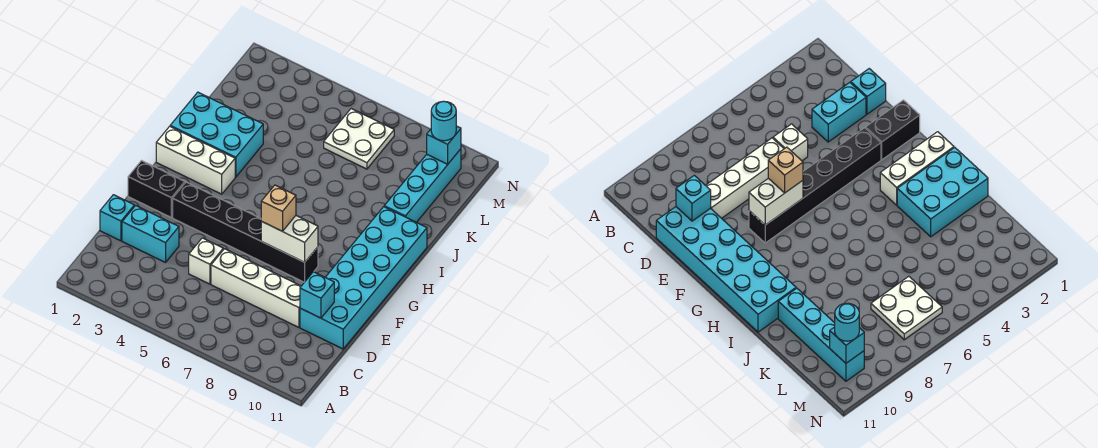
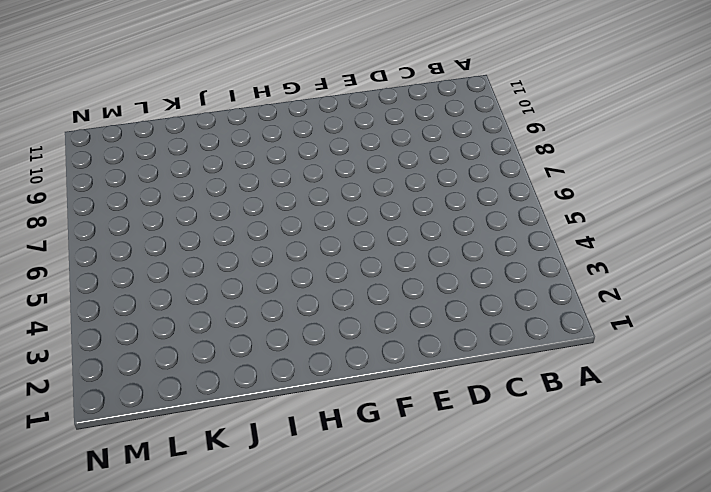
none -> cyan 1x1 brick [100,195,134,241]
none -> cyan 1x2 brick [122,206,179,263]
none -> white 1x1 brick [189,238,223,284]

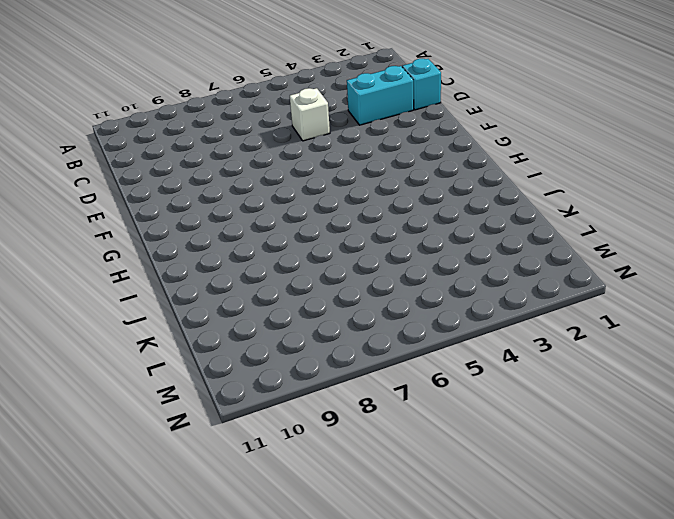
none -> white 1x4 brick [211,249,301,327]
none -> cyan 2x6 brick [300,207,427,349]
none -> black 1x2 brick [128,161,185,217]

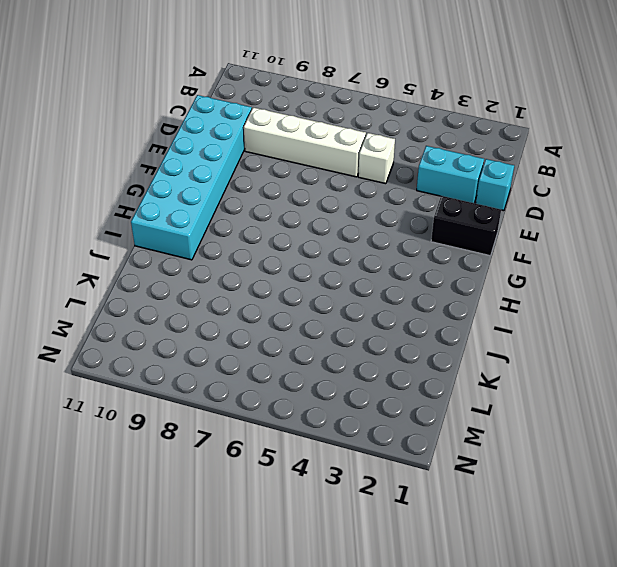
none -> black 1x6 brick [173,182,318,282]
none -> white 1x3 brick [156,126,235,194]
none -> cyan 2x3 brick [170,92,263,177]

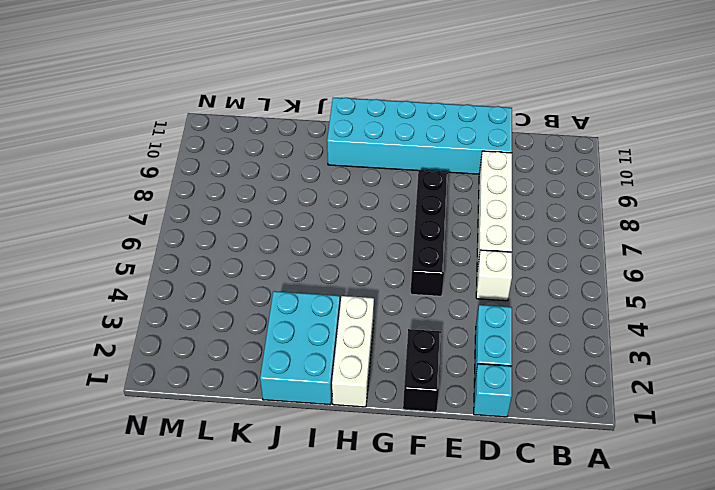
black 1x4 brick [410,171,448,296] -> black 1x6 brick [173,182,318,282]
none -> cyan 1x4 brick [384,149,461,222]
none -> white 2x2 plate [324,109,394,169]
none -> cyan 1x1 brick [300,272,334,318]

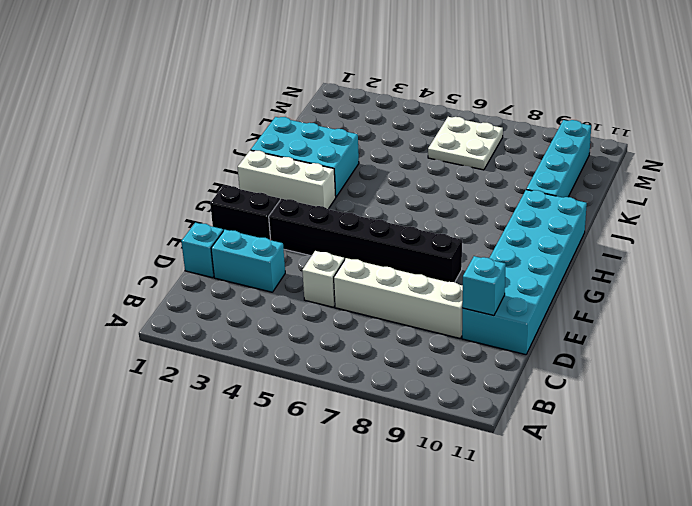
none -> white 1x2 brick [261,216,318,262]
none -> cyan 1x1 brick [427,126,461,164]
none -> tan 1x1 brick [261,185,296,231]

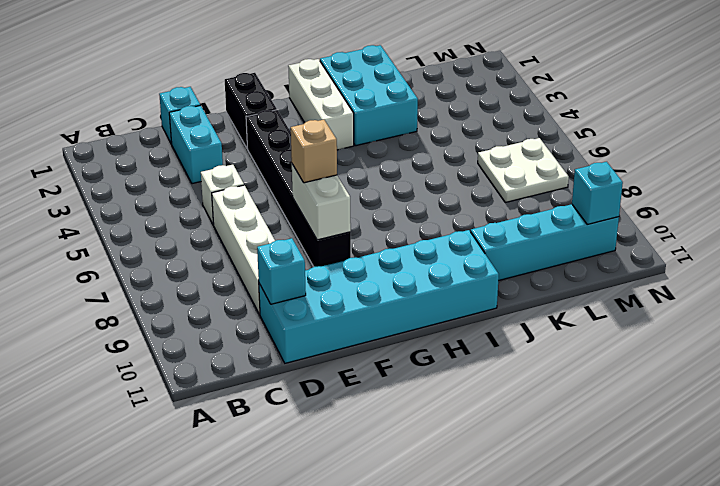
none -> cyan 1x1 round brick [431,101,456,141]

